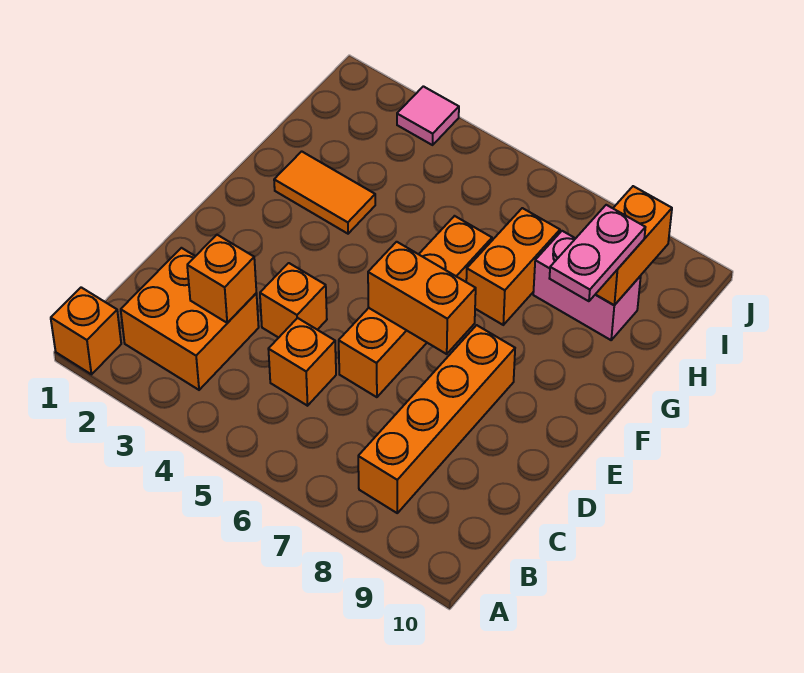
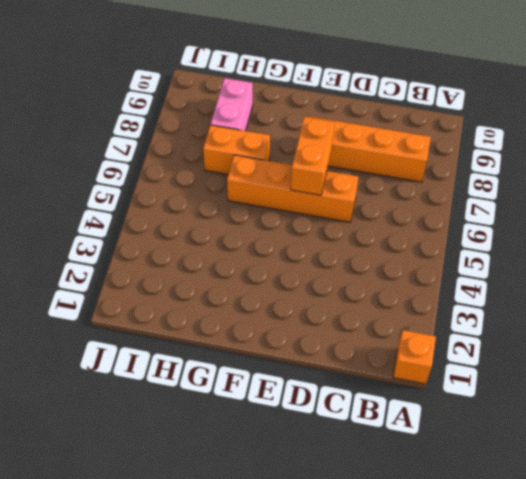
none -> orange 2x2 brick [121,248,259,390]
none -> orange 1x1 brick [268,318,336,406]
none -> orange 1x1 brick [260,263,327,338]

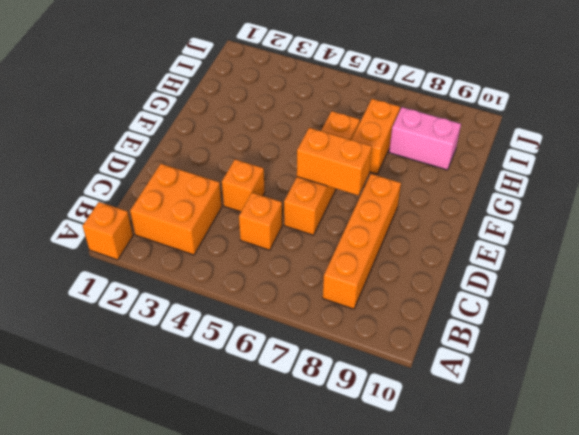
none -> orange 1x2 tile [274,151,375,234]
none -> pink 1x1 tile [397,86,459,145]
none -> orange 1x1 brick [187,235,256,323]

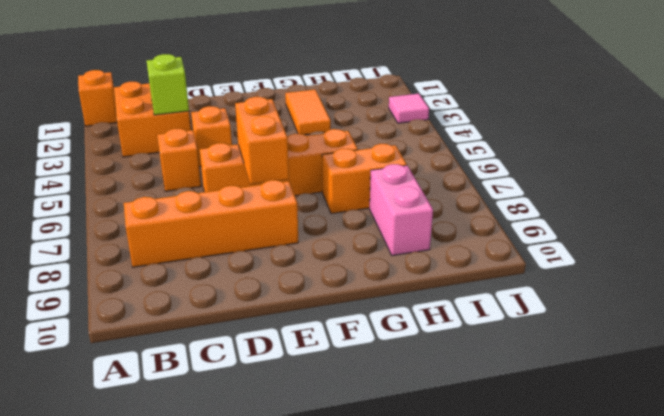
lime 1x1 brick [147,54,189,115] -> orange 1x1 brick [187,235,256,323]
none -> orange 1x2 brick [595,186,672,305]
none -> pink 1x2 plate [549,205,645,301]

